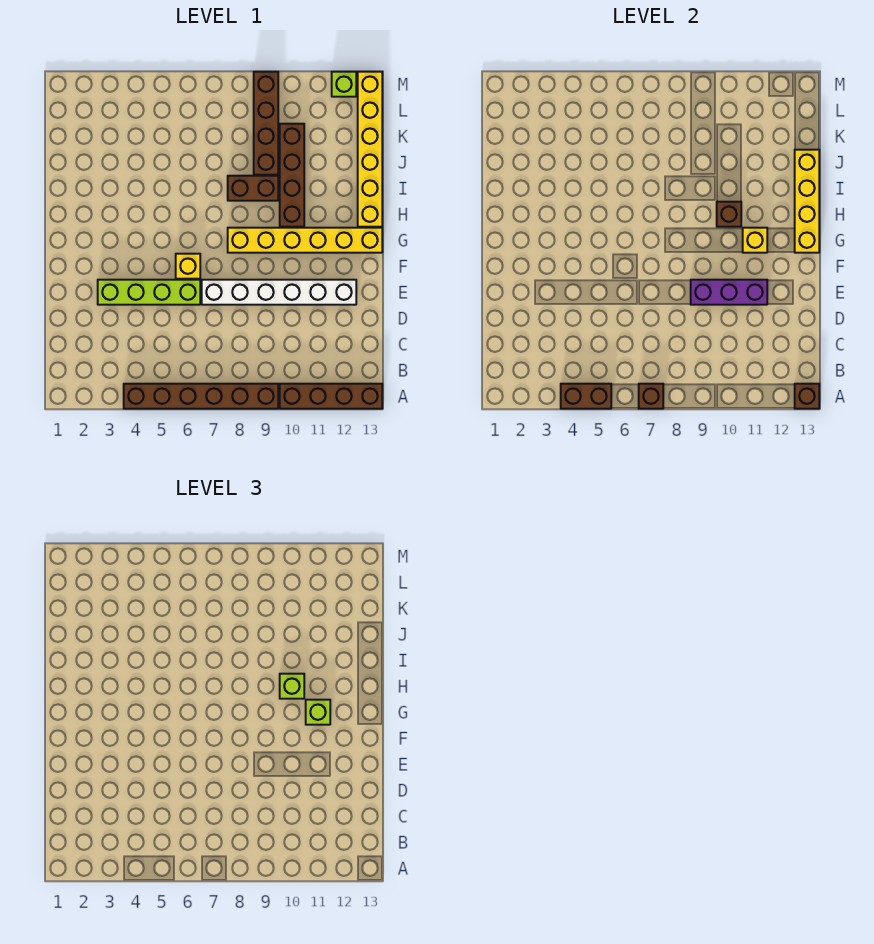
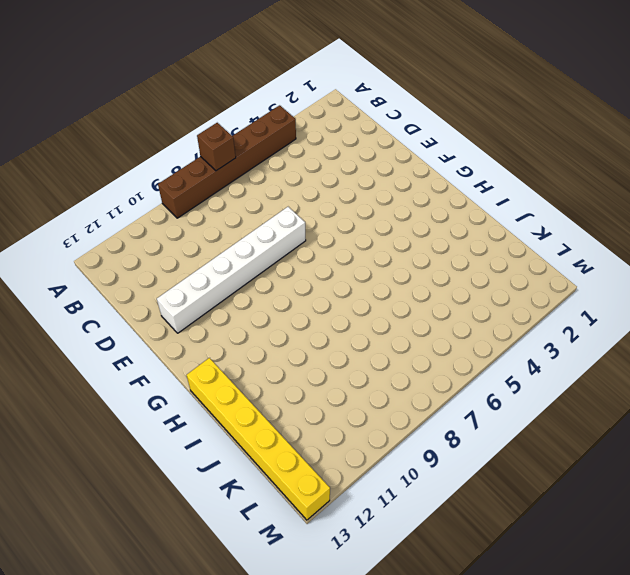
none -> brown 1x4 brick [280,384,382,409]
none -> lime 1x4 brick [98,280,200,305]
none -> yellow 1x1 brick [176,254,200,279]

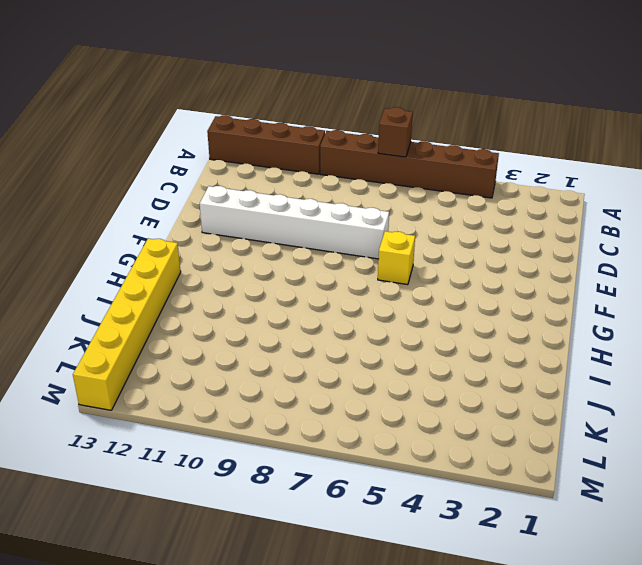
none -> lime 1x4 brick [98,280,200,305]
none -> yellow 1x6 brick [228,228,382,253]
none -> brown 1x4 brick [280,124,304,227]

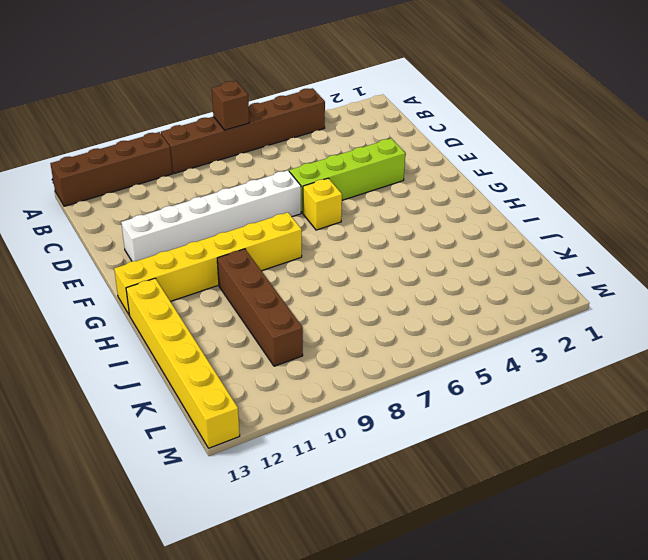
none -> brown 1x2 brick [228,176,278,201]
none -> brown 1x4 brick [254,72,278,175]
none -> lime 1x1 brick [332,72,356,97]

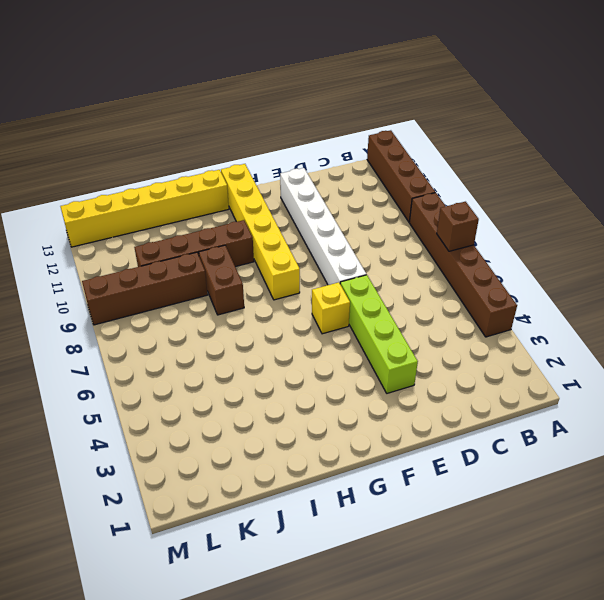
none -> lime 1x1 brick [332,72,356,97]
none -> brown 1x2 brick [561,384,611,409]
none -> brown 1x1 brick [795,384,819,409]

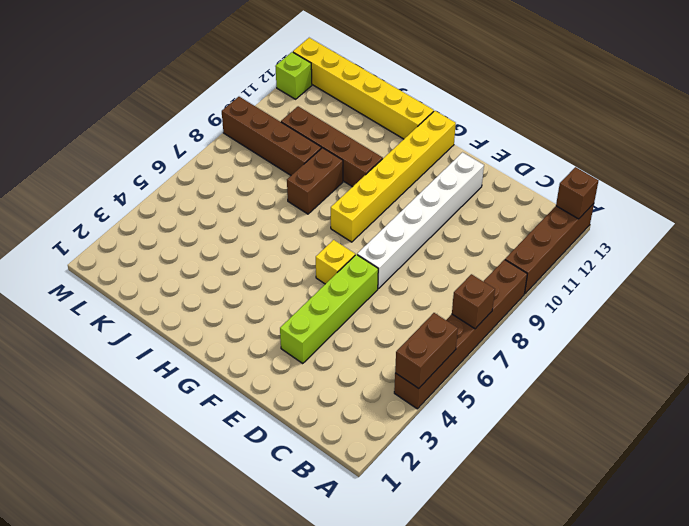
none -> purple 1x3 brick [691,280,767,305]
none -> yellow 1x1 brick [743,228,767,253]
none -> yellow 1x4 brick [795,150,819,253]

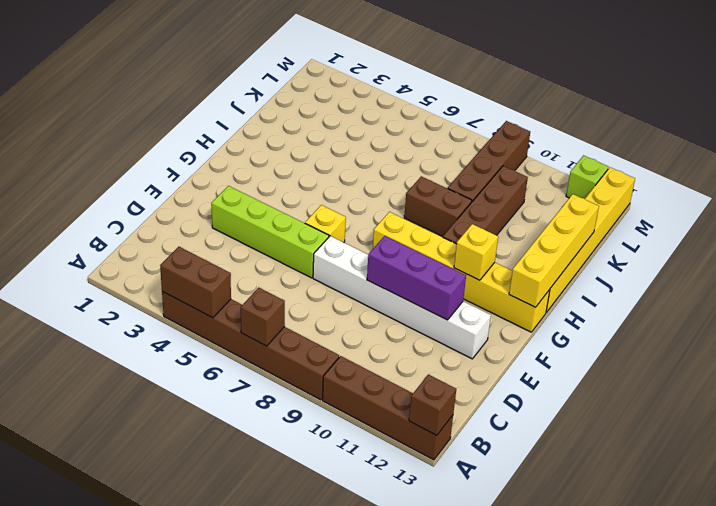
none -> brown 1x1 brick [717,202,741,227]
none -> lime 1x1 brick [306,700,330,725]
none -> lime 1x1 brick [280,674,304,699]

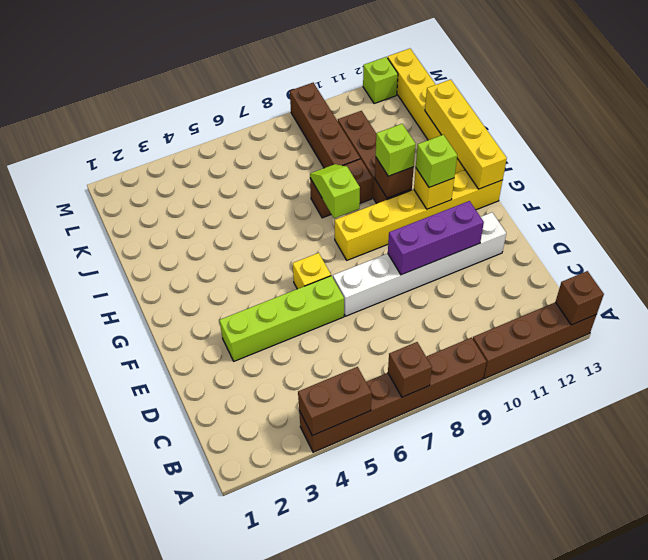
lime 1x2 slope [310,164,360,218] -> none

